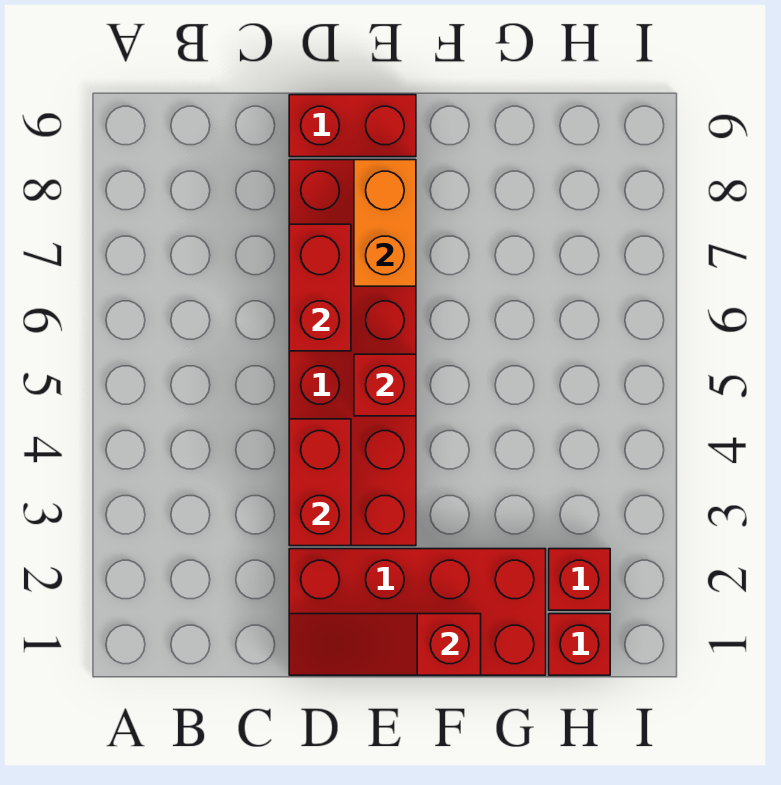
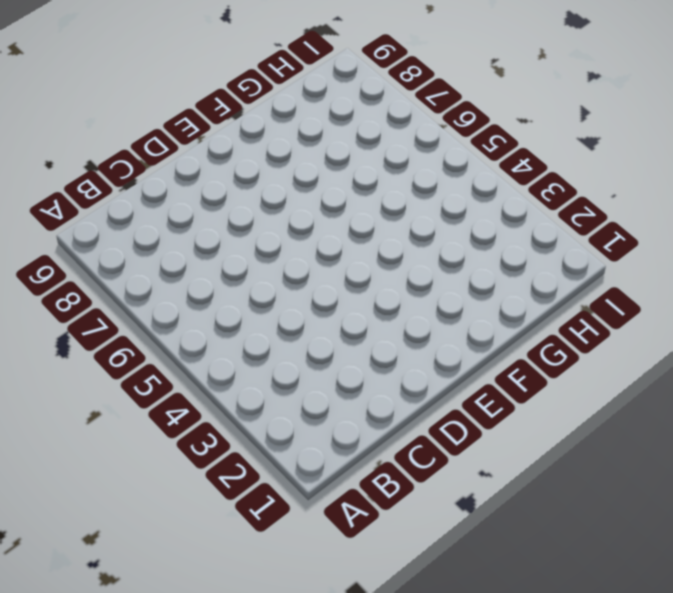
none -> red 2x4 brick [289,549,546,675]
none -> red 2x6 brick [289,160,416,546]

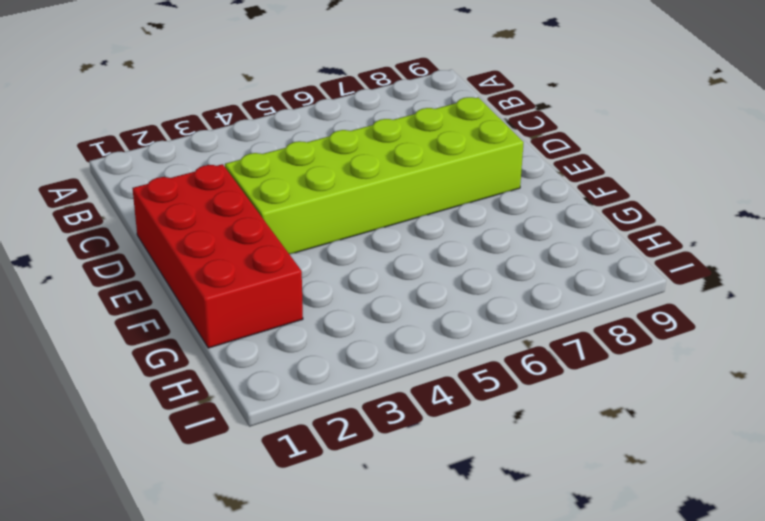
lime 2x6 brick [225,97,524,254] -> red 2x6 brick [289,160,416,546]
none -> red 1x2 brick [289,95,416,157]
none -> red 1x1 brick [549,614,610,675]

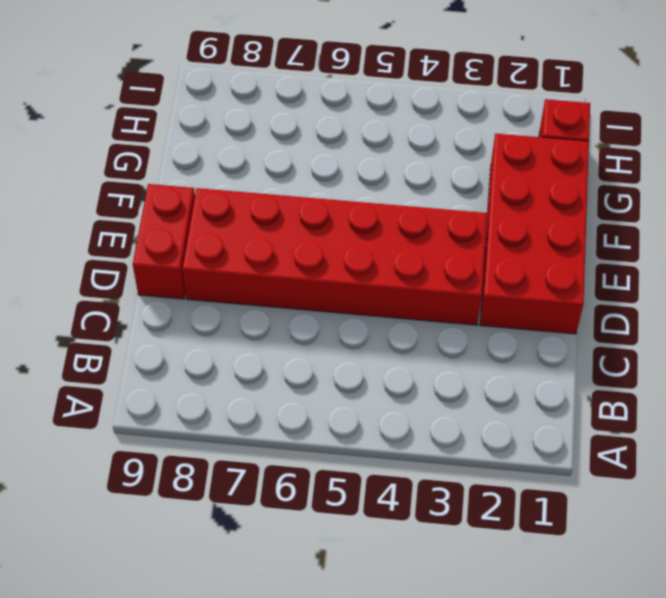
none -> red 1x1 brick [549,549,610,610]
none -> red 1x3 slope [289,614,481,675]

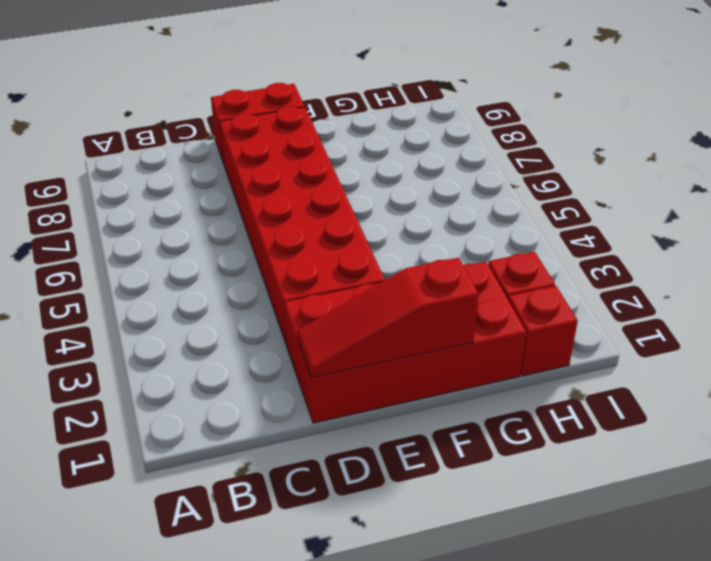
none -> red 1x2 brick [289,419,351,546]
none -> red 1x2 brick [289,224,351,351]

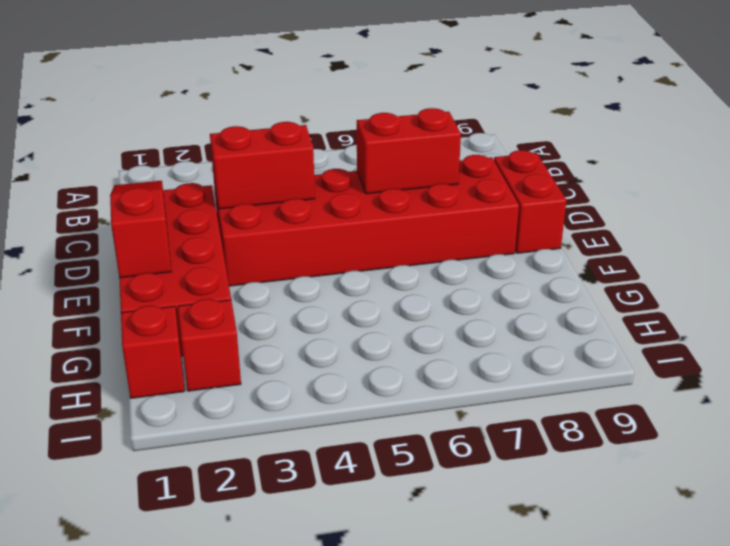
none -> red 1x1 brick [354,354,416,416]
none -> orange 1x2 brick [354,160,416,286]

